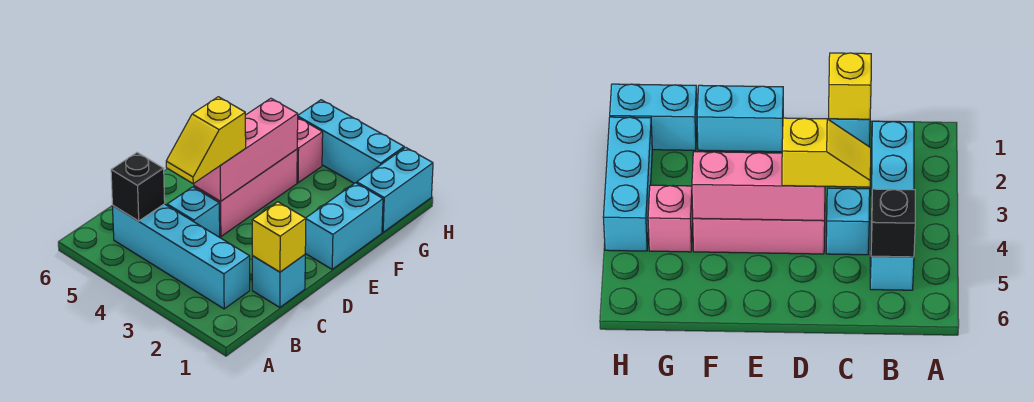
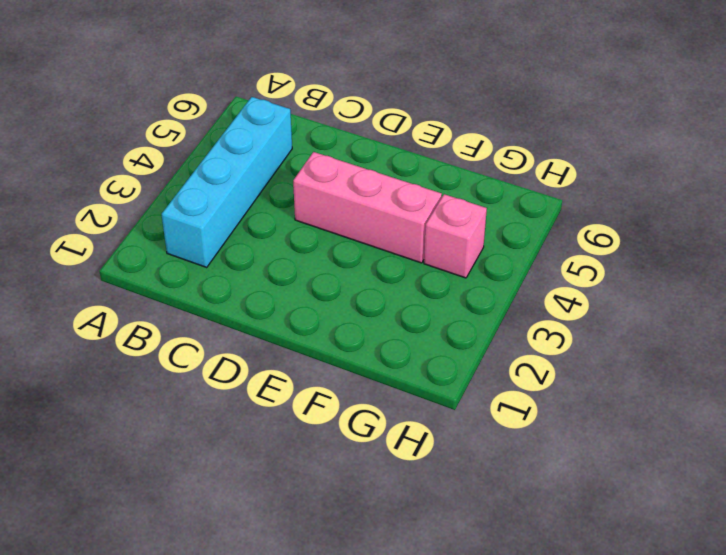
none -> cyan 1x1 brick [252,255,305,307]
none -> cyan 1x1 brick [167,187,220,237]
none -> cyan 1x2 brick [305,183,383,269]

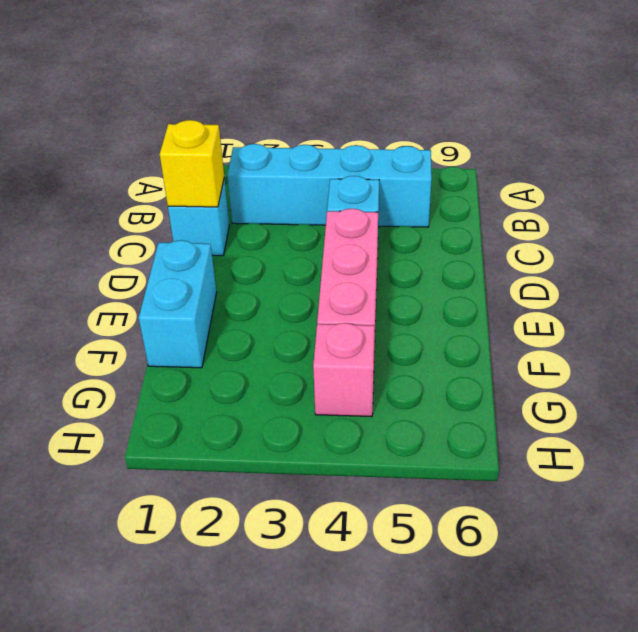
none -> cyan 1x2 brick [357,147,433,232]
none -> cyan 1x3 brick [298,100,404,183]
none -> black 1x1 brick [111,152,165,221]

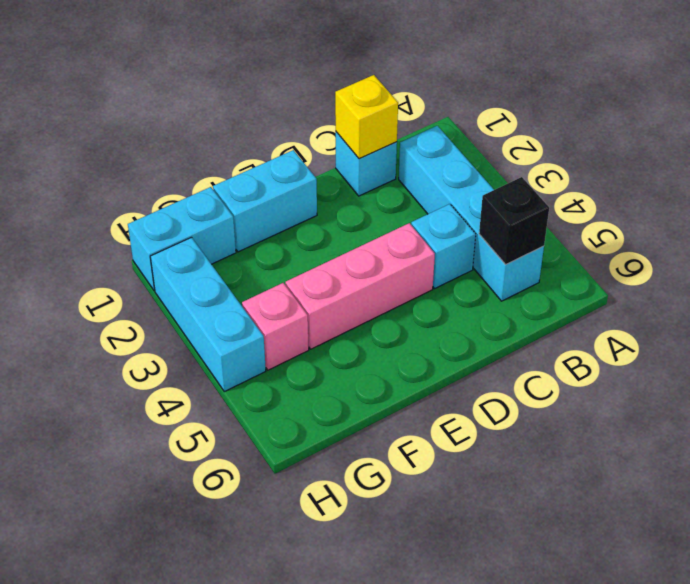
none -> pink 1x3 brick [194,98,298,201]
none -> yellow 1x2 slope [166,97,246,183]

